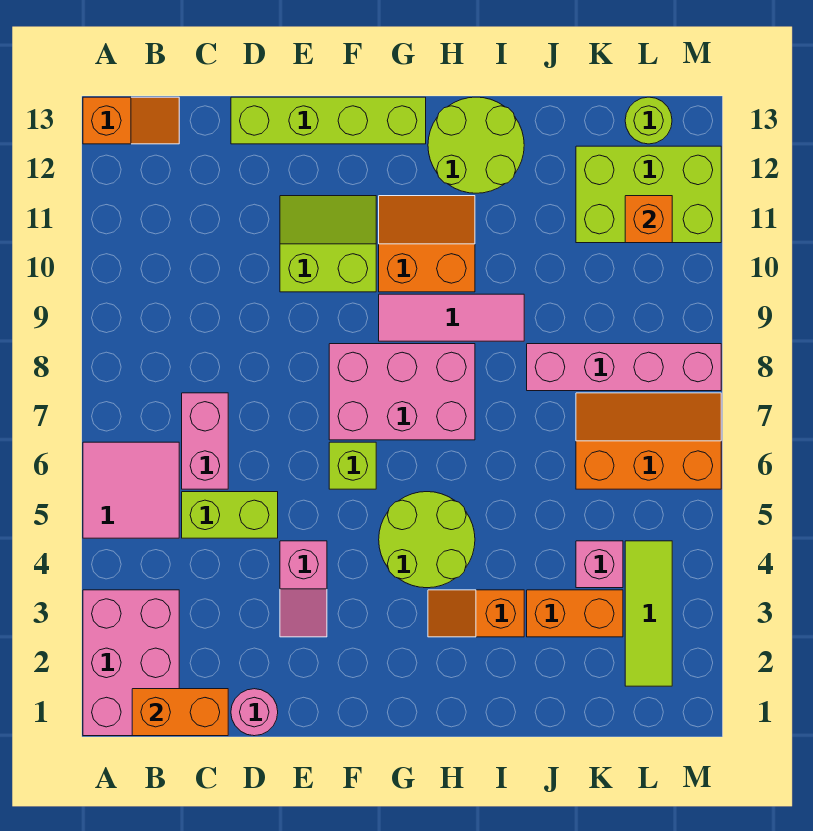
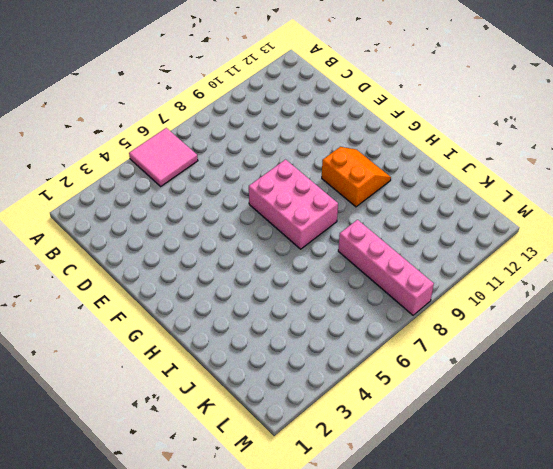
none -> pink 2x3 brick [83,590,179,736]
none -> orange 1x2 slope [83,97,179,144]
none -> lime 1x2 brick [182,492,278,538]

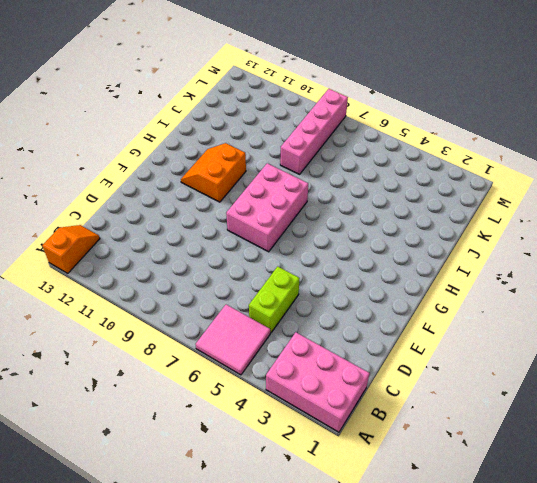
none -> pink 1x2 brick [182,393,228,489]
none -> pink 1x1 round brick [231,689,278,736]
none -> lime 1x4 brick [231,97,426,144]

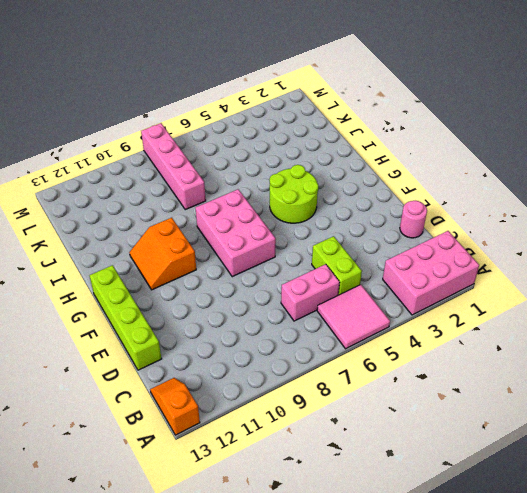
none -> pink 1x2 slope [280,541,327,637]
none -> lime 2x2 slope [280,196,376,292]
none -> lime 1x1 brick [329,442,376,489]

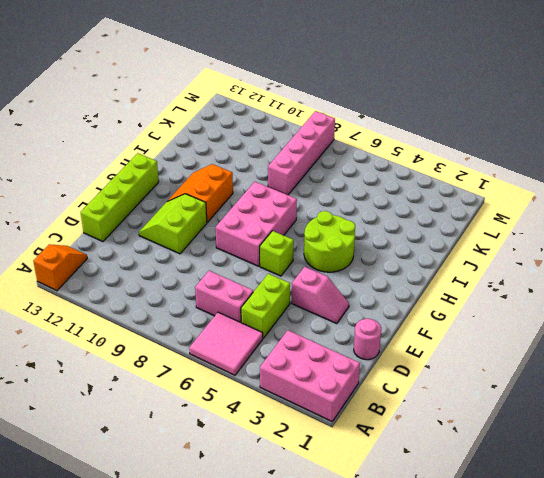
none -> pink 1x3 tile [379,294,524,341]
none -> orange 1x2 slope [428,590,524,637]
none -> lime 2x2 round brick [428,97,524,193]

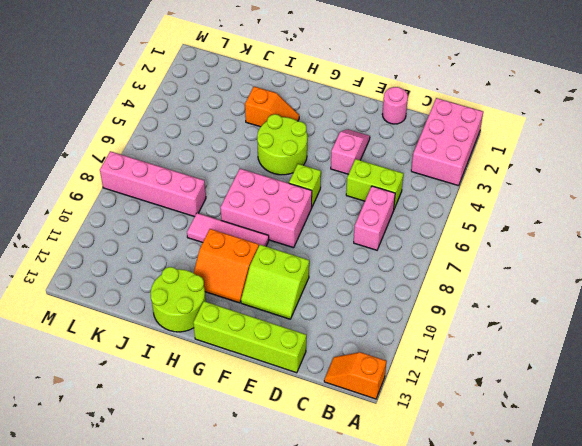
none -> pink 2x2 tile [83,442,179,538]
none -> orange 1x2 brick [527,590,623,637]
none -> pink 1x1 brick [576,541,623,588]

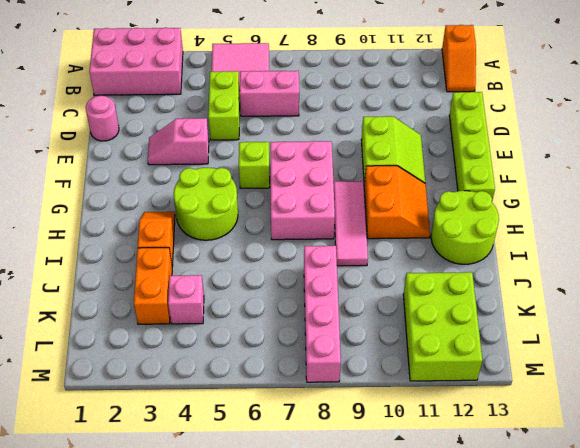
none -> orange 2x3 slope [576,393,721,489]
none -> lime 1x3 tile [625,541,672,686]
none -> lime 1x1 round brick [625,97,672,144]

